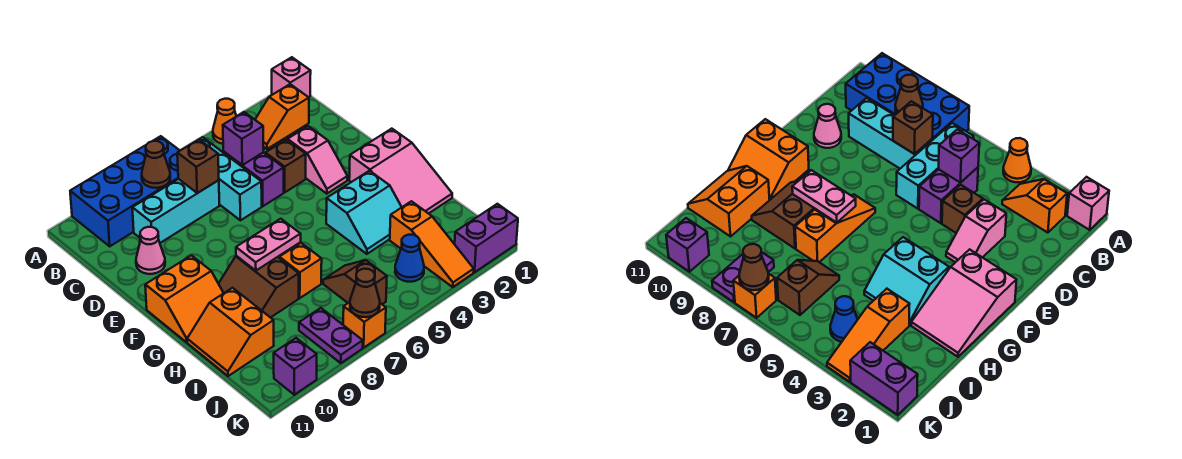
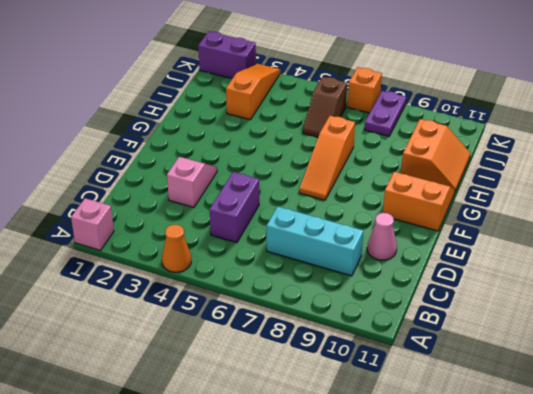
none -> blue 2x4 brick [70,136,180,246]
none -> orange 1x2 slope [255,84,309,149]
none -> cyan 1x3 brick [199,137,262,220]

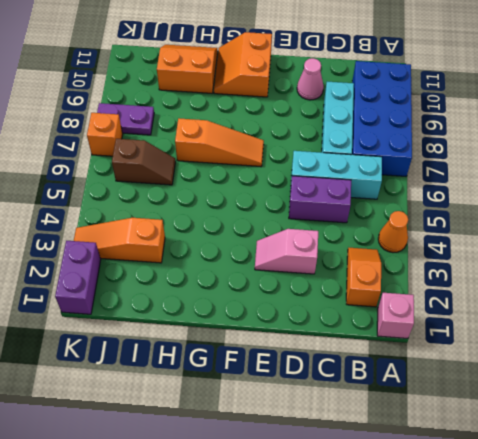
none -> brown 1x1 brick [266,140,306,192]
none -> pink 2x3 slope [349,129,452,214]
none -> cyan 2x2 slope [326,171,402,254]

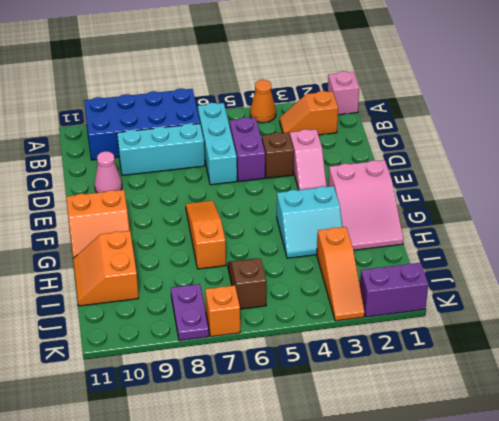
none -> brown 2x2 slope [219,256,299,318]
none -> blue 1x1 cone [395,235,424,282]
none -> purple 1x1 brick [274,338,317,395]

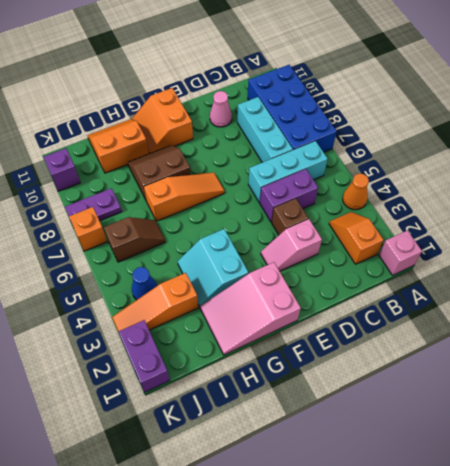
none -> brown 1x1 cone [142,141,170,188]
none -> purple 1x1 brick [223,112,264,165]
none -> brown 1x1 brick [177,140,219,193]

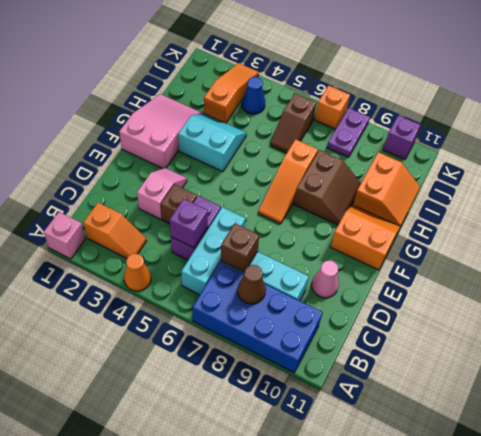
none -> purple 1x2 brick [455,204,518,272]
none -> pink 1x2 plate [236,219,301,271]
none -> brown 1x1 cone [350,269,380,317]

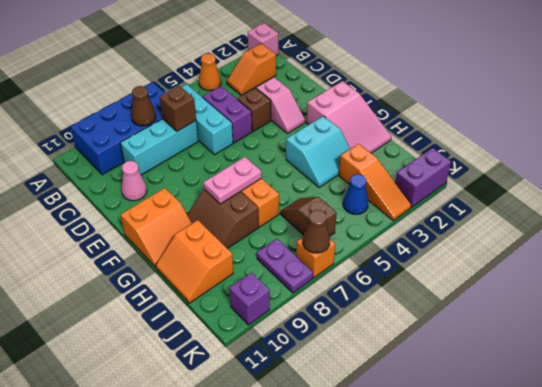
none -> purple 1x1 brick [223,112,264,165]

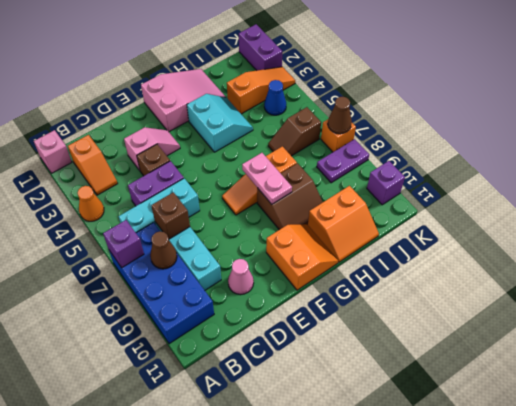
purple 1x1 brick [103,220,144,268] -> purple 1x1 brick moved to [223,112,264,165]

